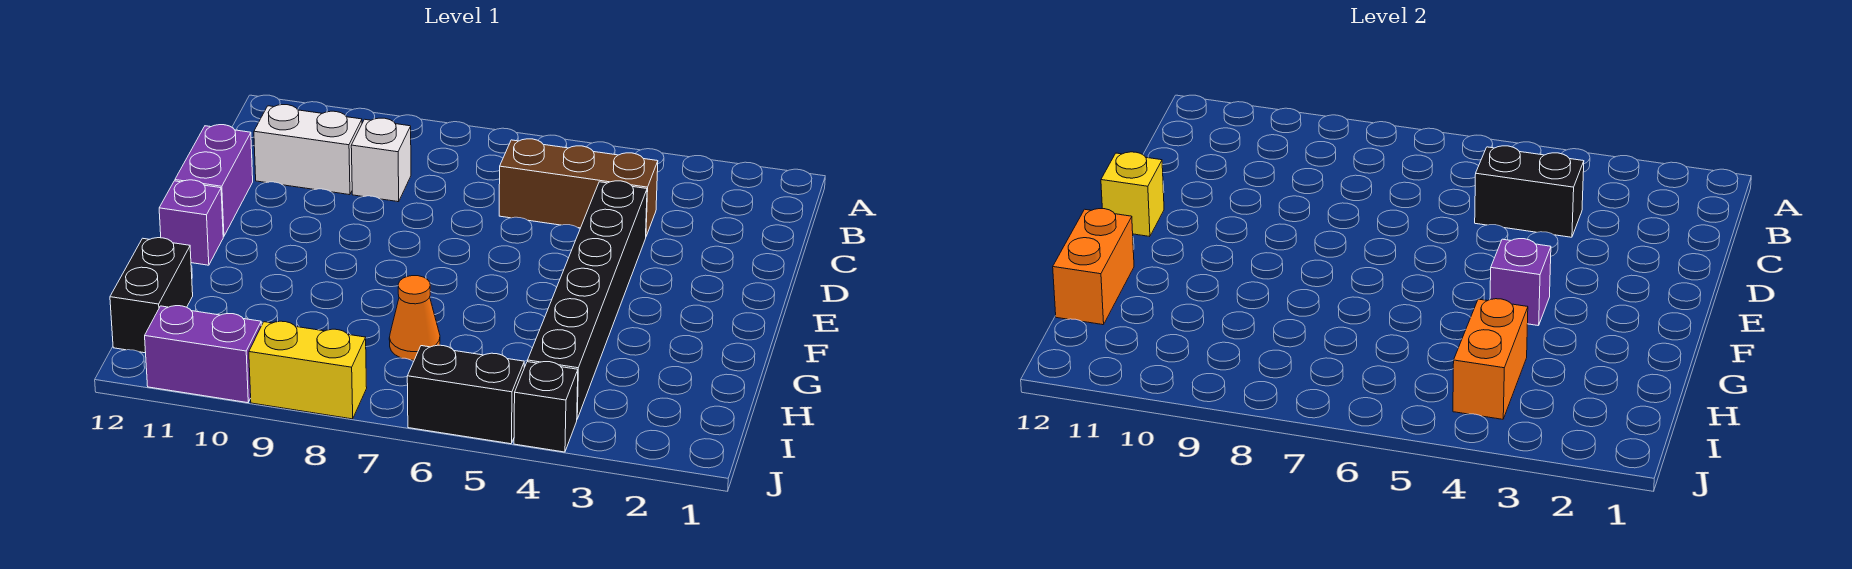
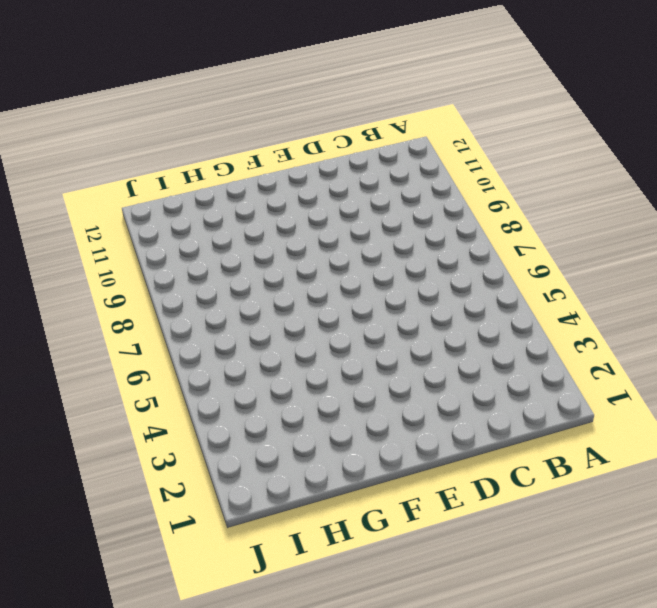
none -> brown 1x3 brick [499,139,658,236]
none -> white 1x1 brick [351,118,411,202]
none -> white 1x2 brick [254,105,362,195]

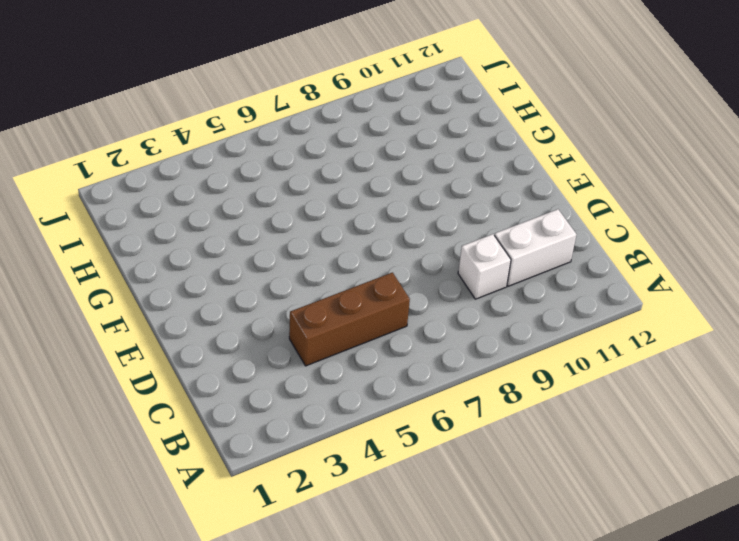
none -> black 1x6 brick [528,181,647,419]
none -> purple 1x2 brick [175,125,253,237]
none -> purple 1x1 brick [159,180,223,265]

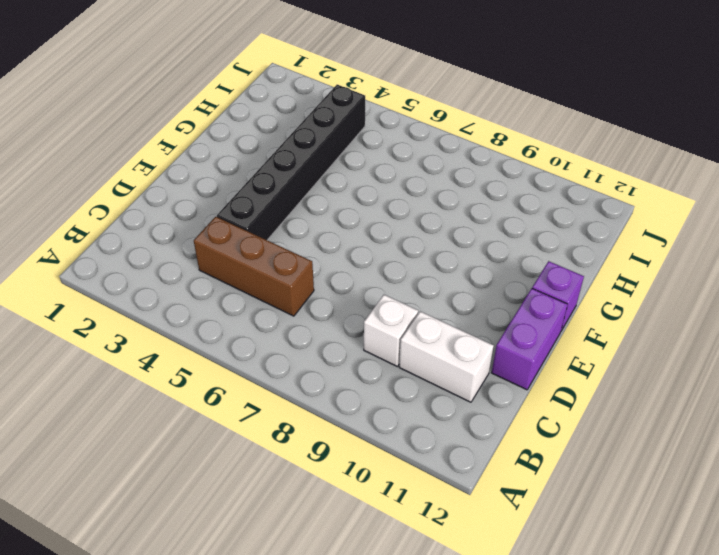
none -> orange 1x1 cone [389,276,440,360]
none -> black 1x2 brick [110,238,193,353]
none -> black 1x1 brick [514,362,578,452]

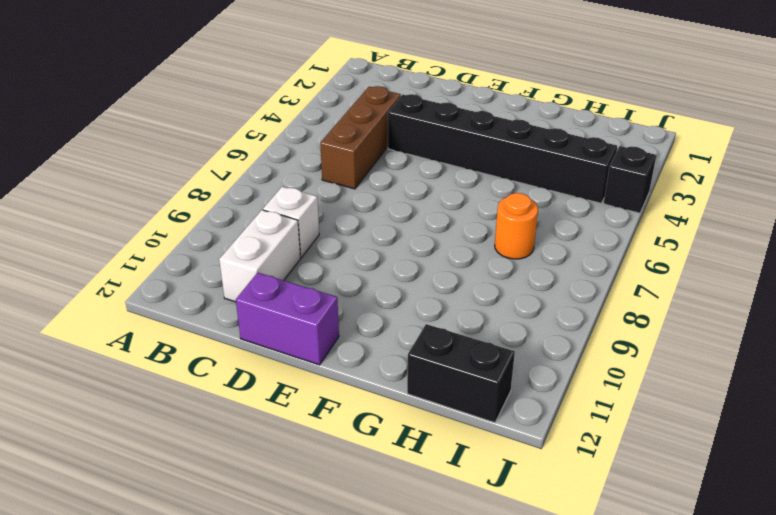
orange 1x1 round brick [495,193,538,259] -> orange 1x1 cone [389,276,440,360]
none -> purple 1x1 brick [159,180,223,265]
none -> black 1x2 brick [407,345,524,444]
none -> yellow 1x2 brick [249,321,367,419]

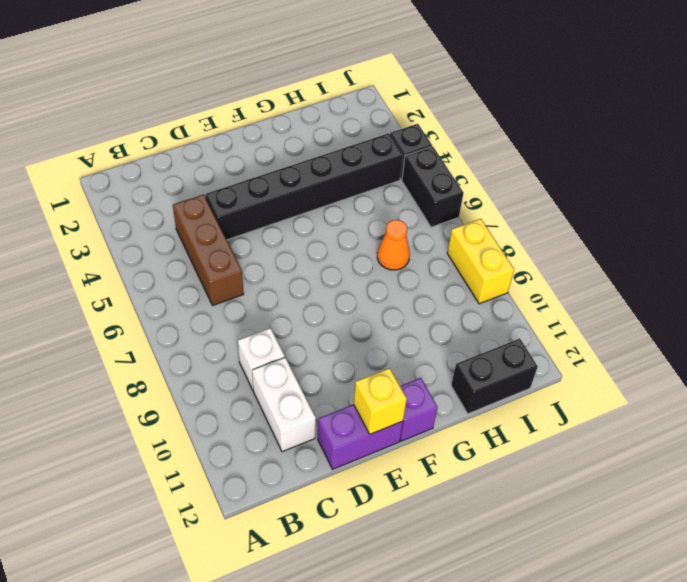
none -> purple 1x2 brick [145,306,261,403]
none -> black 1x2 brick [1475,146,1584,237]
none -> purple 1x1 brick [1490,239,1551,326]

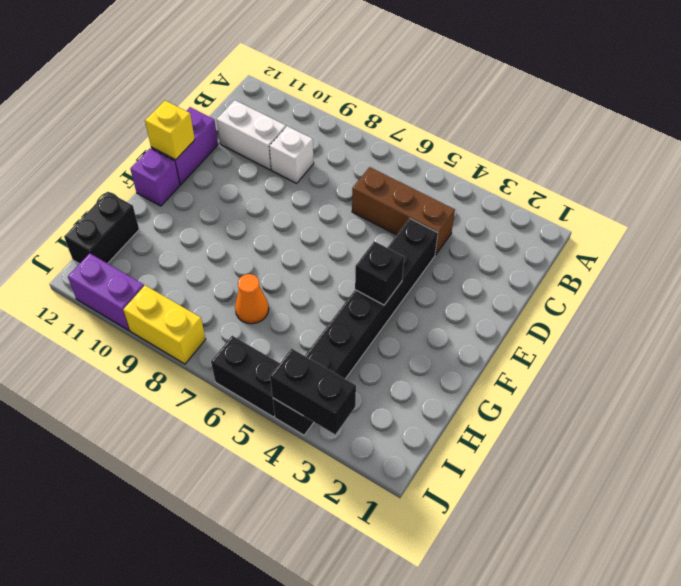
black 1x1 brick [355,241,404,305] -> purple 1x1 brick [1490,239,1551,326]
black 1x2 brick [270,349,356,434] -> black 1x2 brick moved to [1475,146,1584,237]
none -> orange 1x2 brick [1053,209,1134,325]
none -> orange 1x2 brick [1453,299,1528,419]

